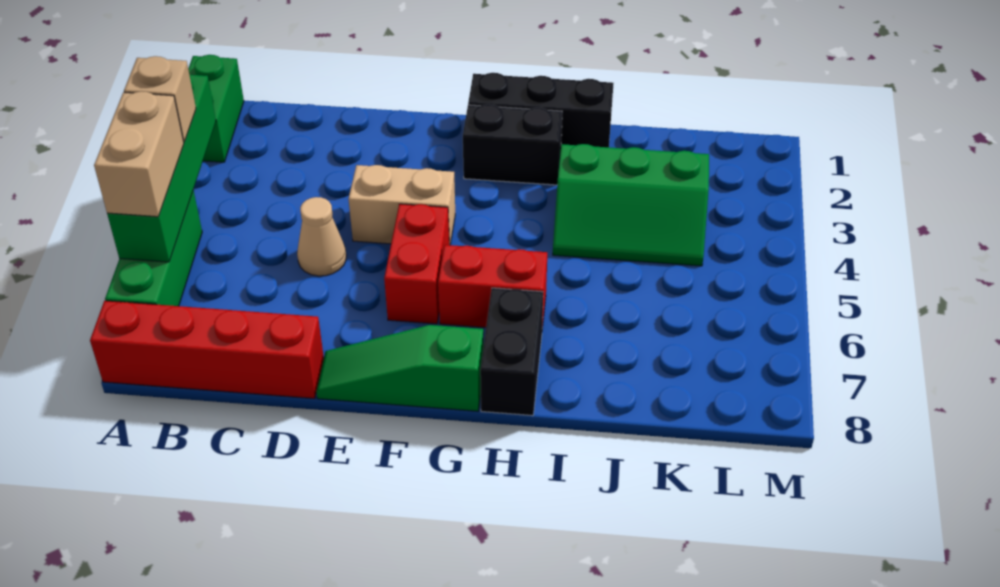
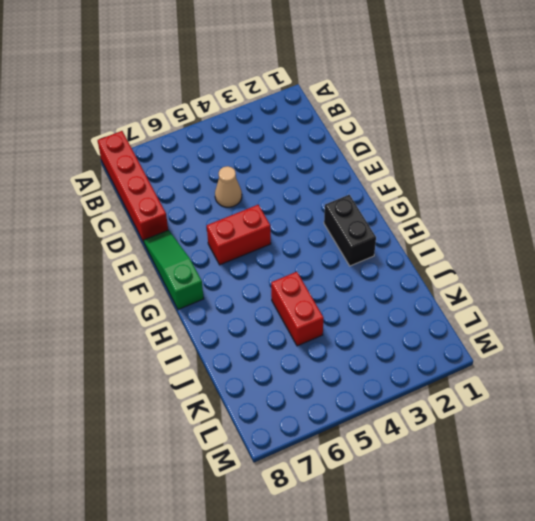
red 1x2 brick [271,272,324,346] -> red 1x2 brick moved to [438,245,547,328]
none -> green 1x2 brick [188,55,244,162]
none -> green 1x3 brick [105,190,202,306]
none -> tan 1x2 brick [349,165,455,245]

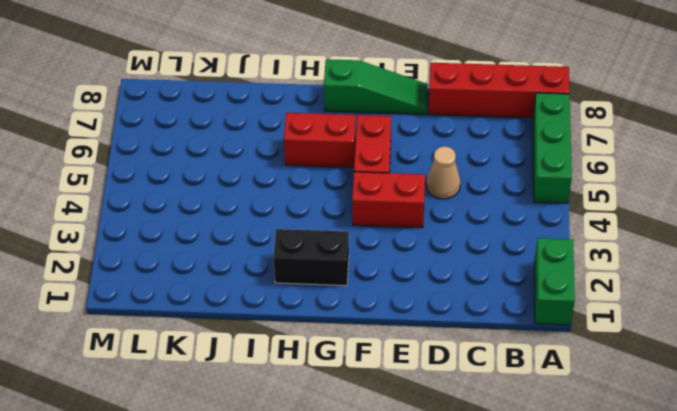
red 1x2 brick [352,172,425,228] -> tan 1x2 brick [349,165,455,245]
none -> black 1x3 brick [468,73,614,147]
none -> black 1x2 brick [480,288,543,416]
none -> green 2x3 slope [553,144,709,266]

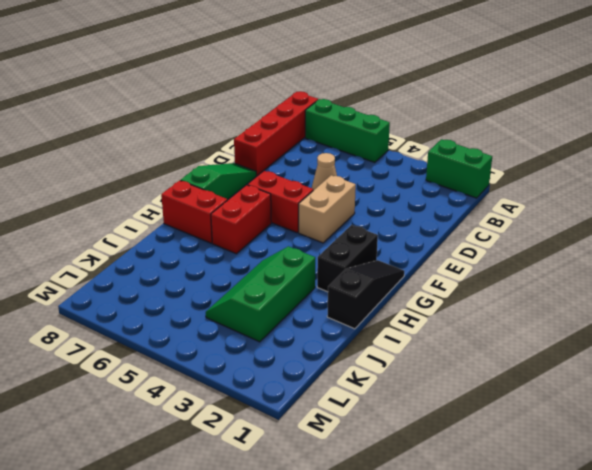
black 1x3 slope [327,260,404,329] -> black 1x3 brick [468,73,614,147]
red 1x2 brick [161,180,227,243] -> black 1x2 brick [480,288,543,416]
none -> green 1x4 brick [107,75,216,262]
none -> tan 1x1 brick [124,56,196,142]
none -> tan 1x2 brick [94,91,184,217]

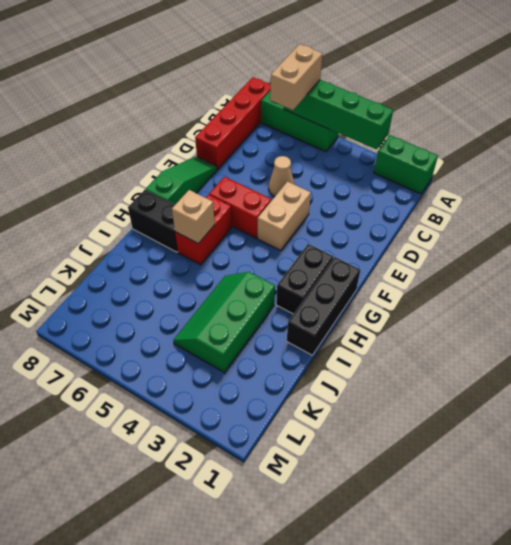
tan 1x2 brick [270,44,322,110] -> tan 1x2 brick turned to [94,91,184,217]
tan 1x1 brick [172,190,215,244] -> tan 1x1 brick moved to [124,56,196,142]

